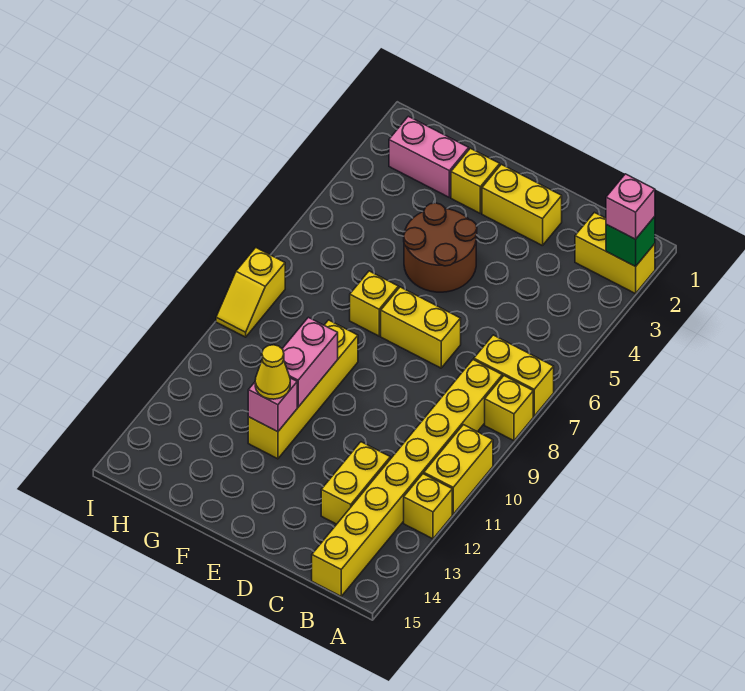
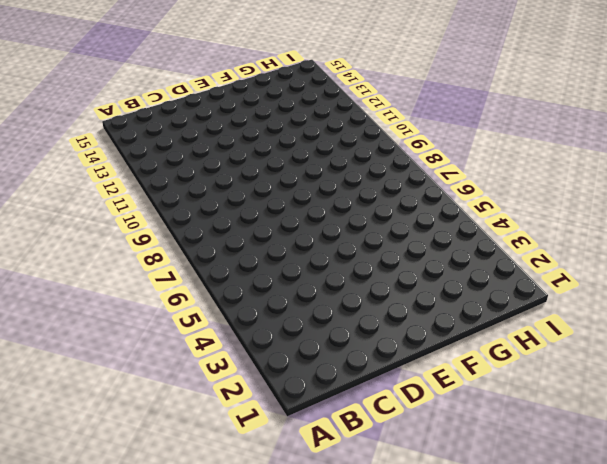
none -> yellow 1x2 brick [575,212,655,294]
none -> yellow 1x2 brick [474,335,554,416]
none -> yellow 1x1 brick [485,376,533,441]

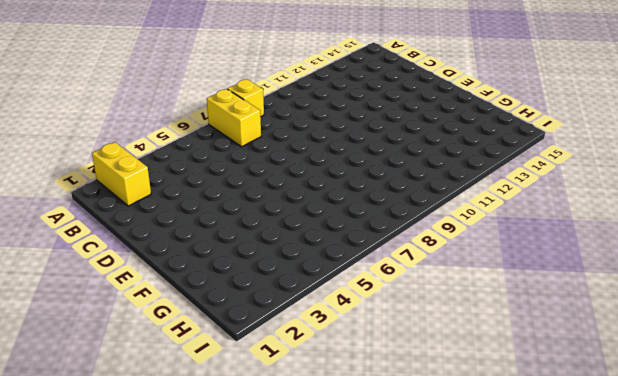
none -> yellow 1x2 brick [424,425,493,514]
none -> yellow 1x1 brick [404,474,452,539]
none -> yellow 1x8 brick [312,360,502,596]

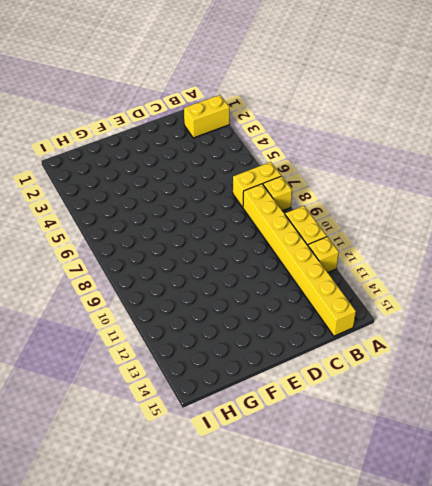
none -> yellow 1x2 brick [321,442,390,524]
none -> yellow 1x2 brick [482,164,562,246]
none -> yellow 1x2 brick [381,287,461,368]

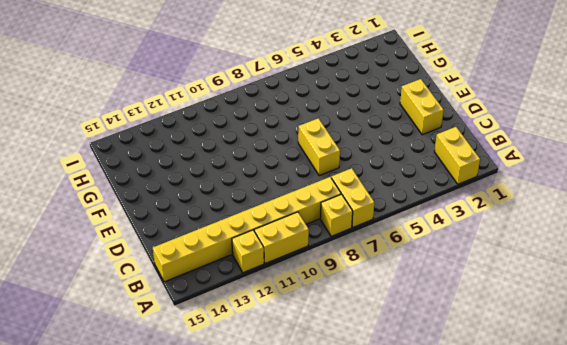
none -> yellow 1x2 brick [321,442,390,524]
none -> brown 2x2 round brick [404,203,477,292]
none -> yellow 1x1 brick [451,148,500,213]

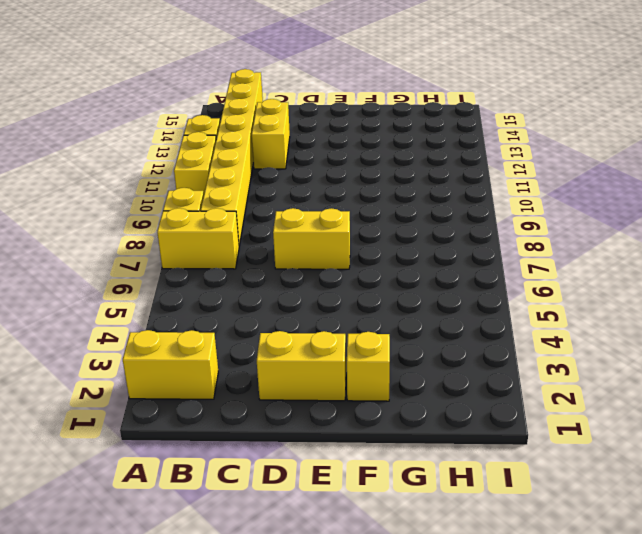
none -> brown 2x2 round brick [404,203,477,292]
none -> yellow 1x1 brick [350,271,399,336]
none -> yellow 1x4 brick [248,320,358,459]

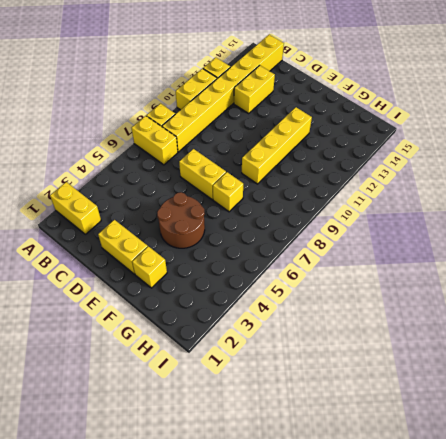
none -> pink 1x2 brick [389,116,469,197]
none -> yellow 1x2 slope [216,248,285,337]
none -> green 1x1 brick [606,217,655,267]

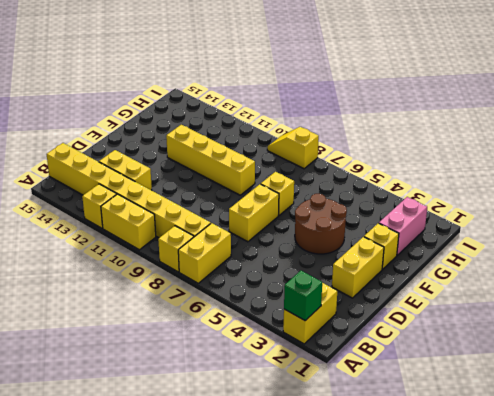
none -> pink 1x2 brick [282,317,338,407]
none -> pink 1x1 brick [248,378,297,432]
none -> pink 1x1 brick [606,174,655,239]

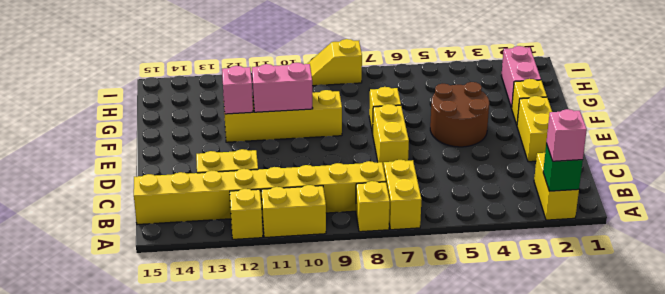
none -> yellow 1x1 cone [255,345,290,399]

